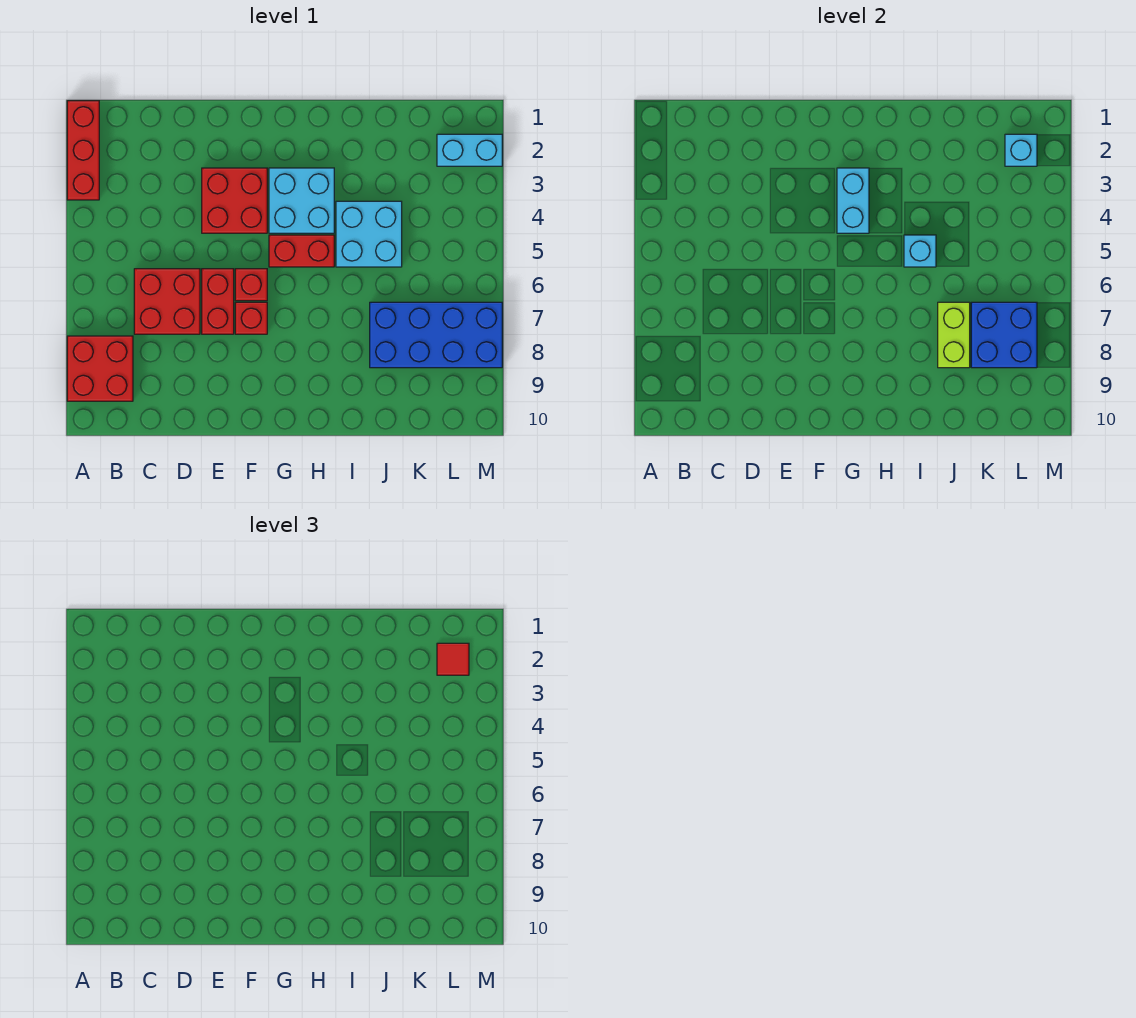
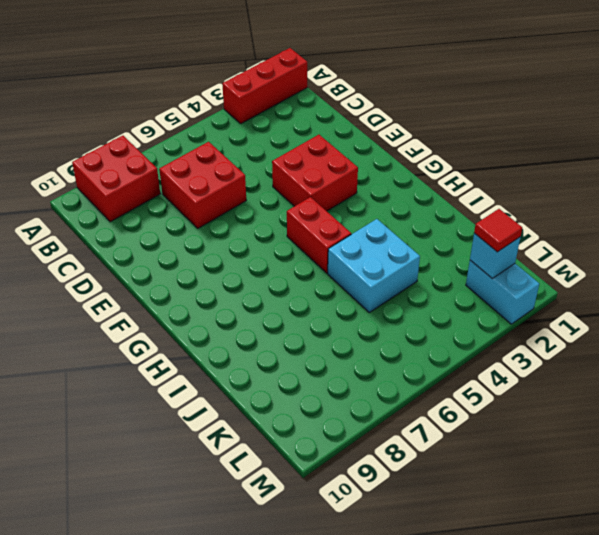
none -> red 1x2 brick [202,269,234,334]
none -> red 1x1 brick [235,269,267,301]
none -> red 1x1 brick [235,302,267,334]

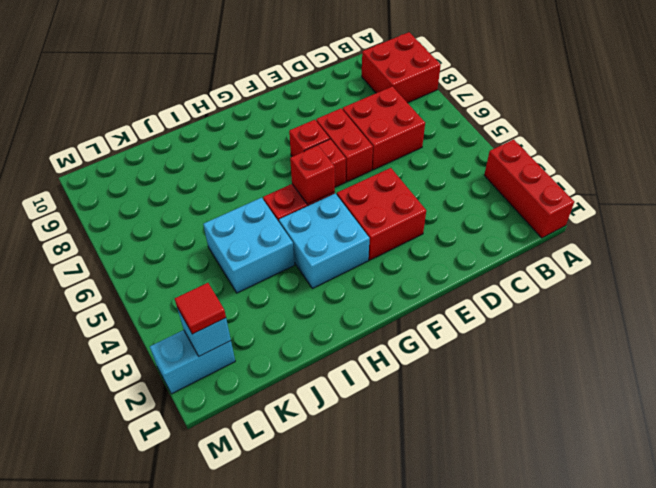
red 1x1 brick [290,146,335,204] -> none
none -> blue 2x4 brick [370,302,502,368]
none -> cyan 1x2 brick [837,168,869,233]
none -> cyan 1x1 brick [904,235,936,267]

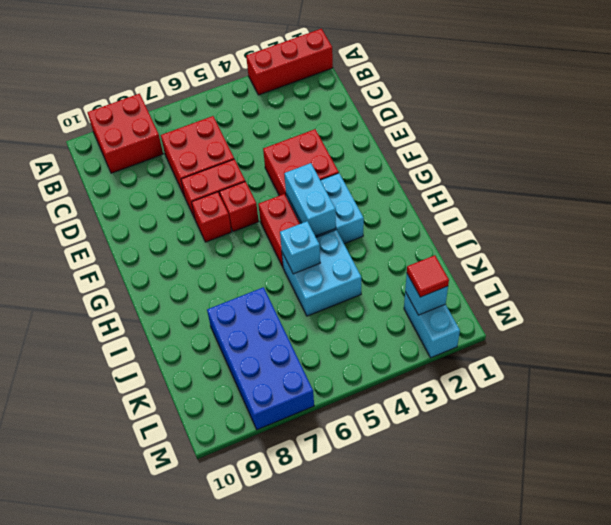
cyan 1x2 brick [284,163,336,236] -> cyan 1x2 brick turned to [837,168,869,233]
none -> lime 1x2 brick [938,302,970,368]
none -> blue 2x2 brick [971,302,1037,368]

